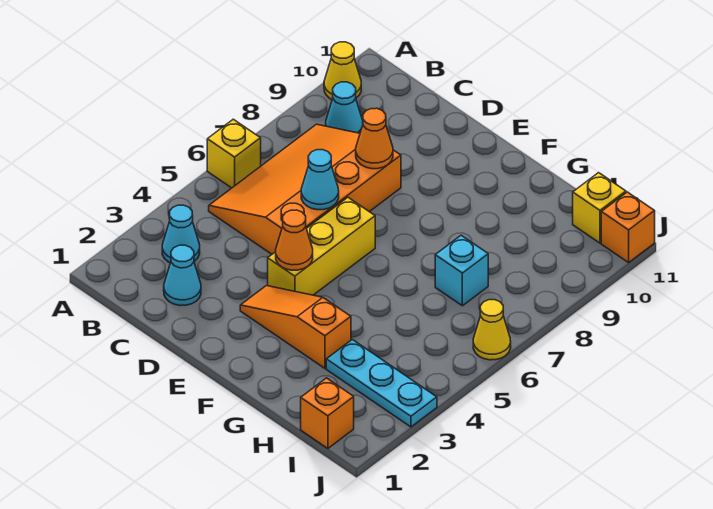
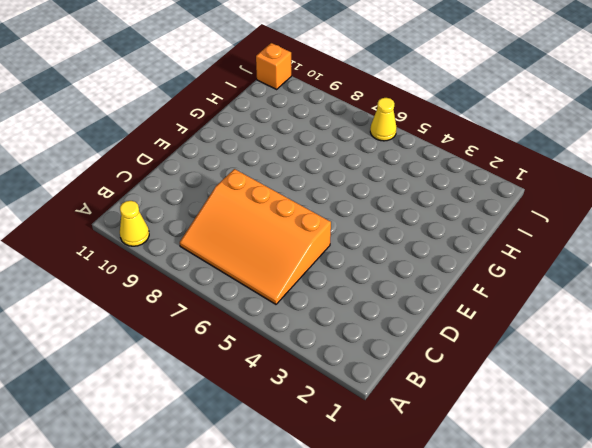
none -> yellow 1x1 brick [207,119,261,188]
none -> cyan 1x1 cone [162,205,200,263]
none -> cyan 1x1 cone [326,82,363,133]

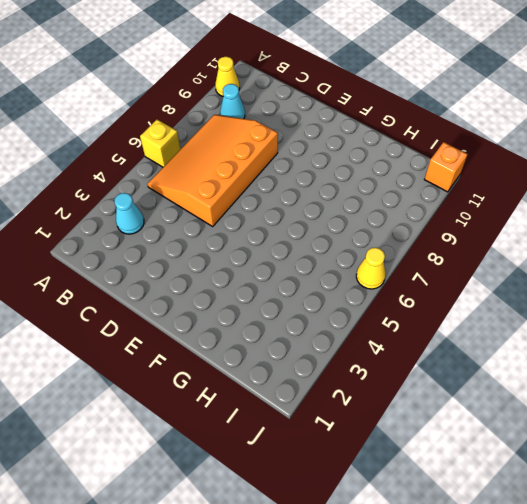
none -> cyan 1x1 cone [164,245,201,306]
none -> orange 1x3 slope [240,286,351,368]
none -> yellow 1x3 brick [268,197,375,295]

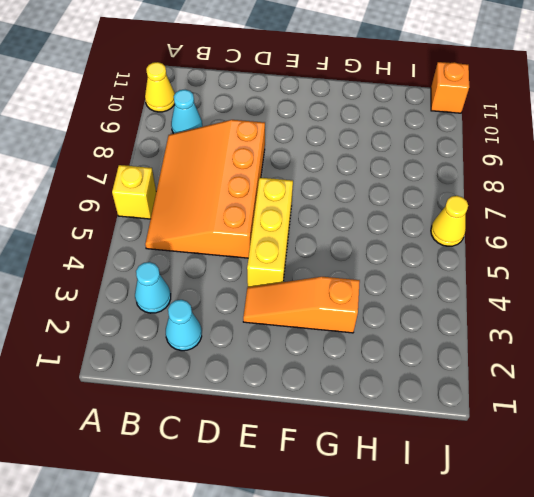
none -> cyan 1x3 plate [326,340,437,427]
none -> cyan 1x1 brick [435,235,488,306]
none -> orange 1x1 brick [301,378,354,448]

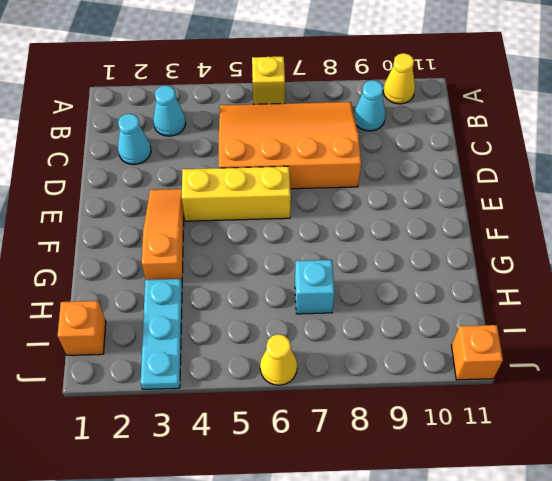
none -> yellow 1x1 brick [573,173,626,243]
none -> cyan 1x1 cone [301,150,339,210]
none -> orange 1x1 cone [356,108,393,169]

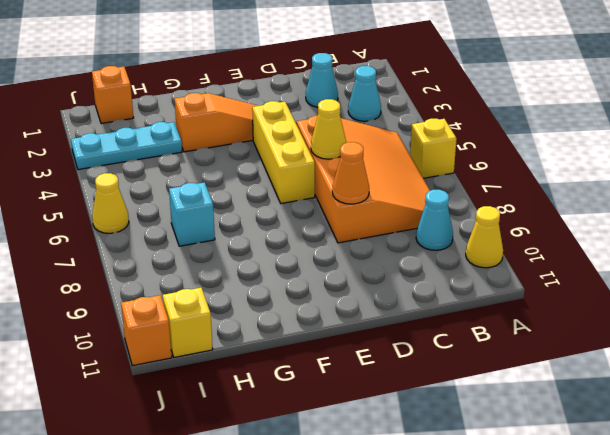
yellow 1x1 cone [311,99,346,159] -> cyan 1x1 cone [301,150,339,210]
none -> orange 1x1 cone [276,210,313,270]

